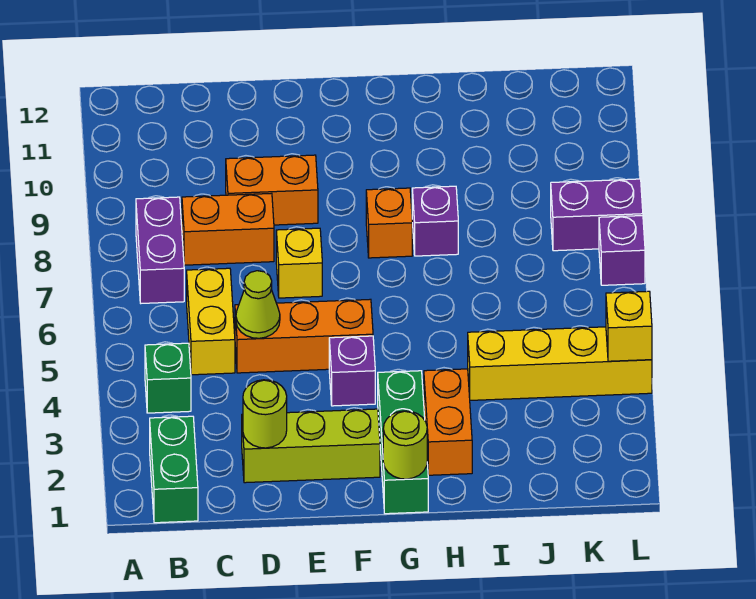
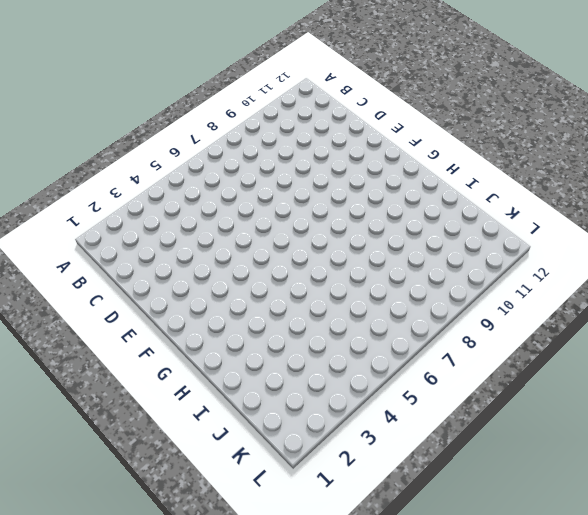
none -> green 1x2 brick [150,416,198,523]
none -> green 1x1 brick [145,343,191,413]
none -> purple 1x2 brick [136,197,184,303]

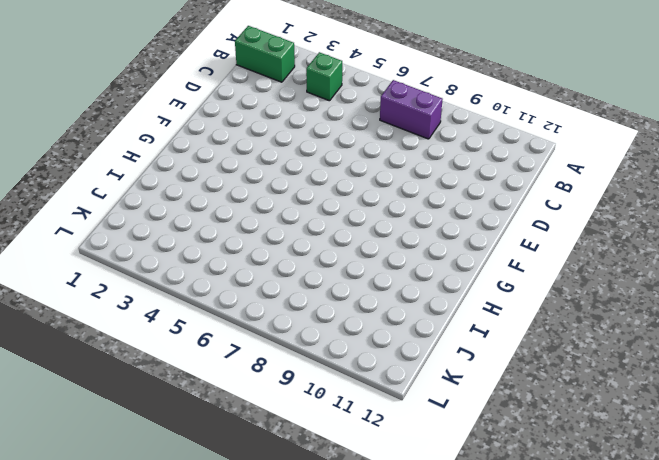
none -> yellow 1x2 brick [187,268,235,375]
none -> orange 1x2 brick [182,193,274,265]
none -> lime 1x3 brick [242,409,380,483]

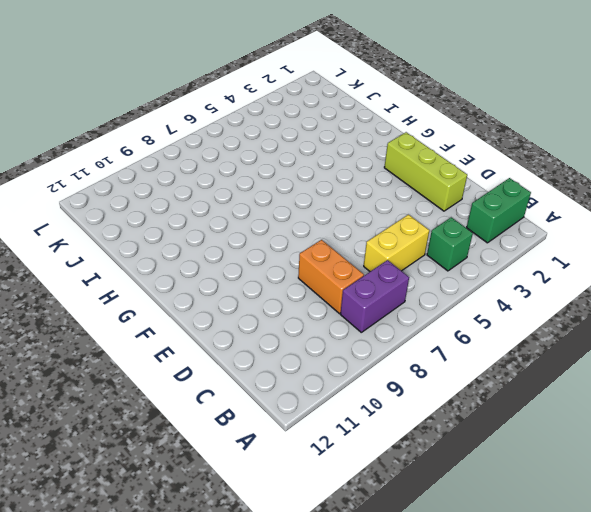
none -> orange 1x3 brick [235,299,373,373]
none -> orange 1x2 brick [226,155,318,225]
none -> yellow 1x1 brick [276,228,322,298]

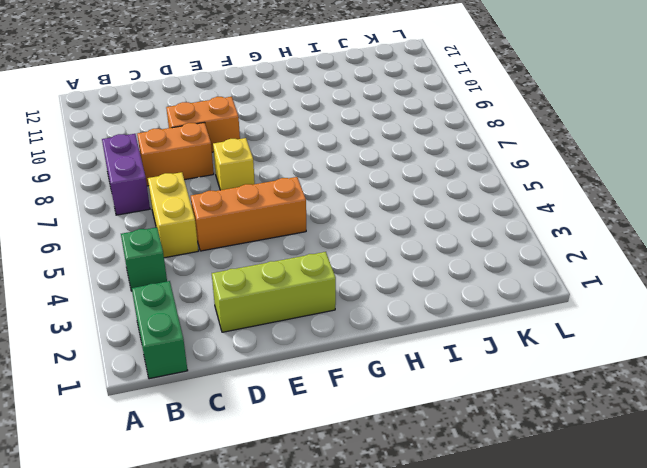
none -> purple 1x1 brick [329,336,375,406]
none -> green 1x3 brick [378,371,428,514]
none -> orange 1x1 brick [366,188,412,258]

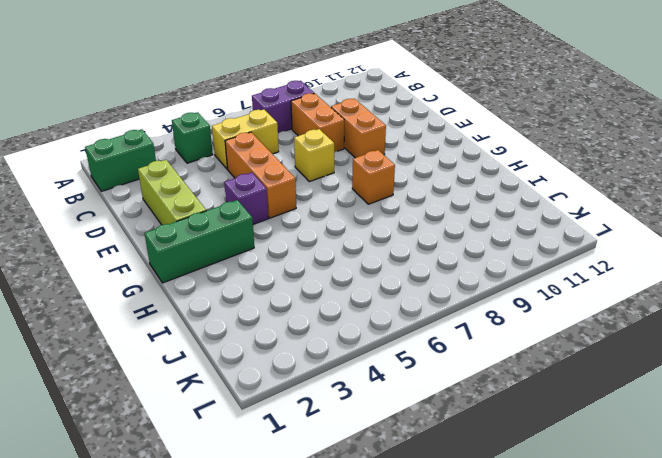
none -> orange 1x2 brick [424,369,472,475]
none -> purple 1x1 brick [412,186,458,256]
none -> yellow 1x4 brick [468,327,652,400]

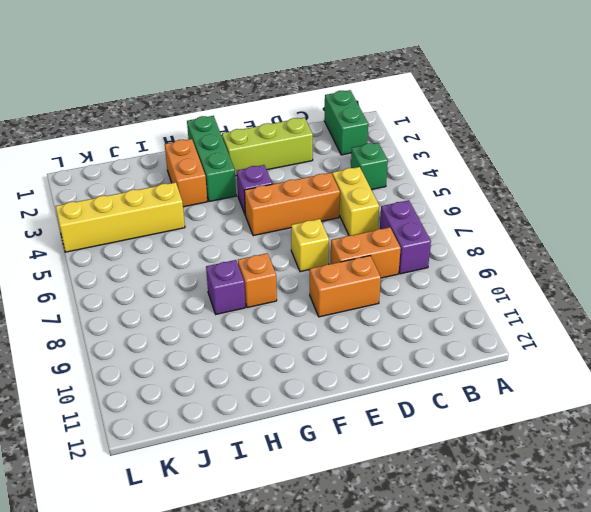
none -> purple 1x2 brick [551,179,643,251]
none -> purple 1x1 brick [599,216,645,285]
none -> lime 1x1 round brick [243,380,287,448]

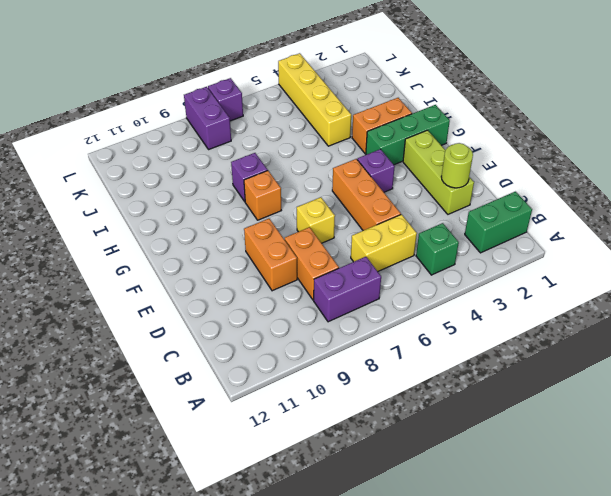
none -> lime 1x1 cone [236,271,280,338]
none -> lime 1x1 round brick [383,411,427,479]
none -> yellow 1x1 brick [606,291,652,361]

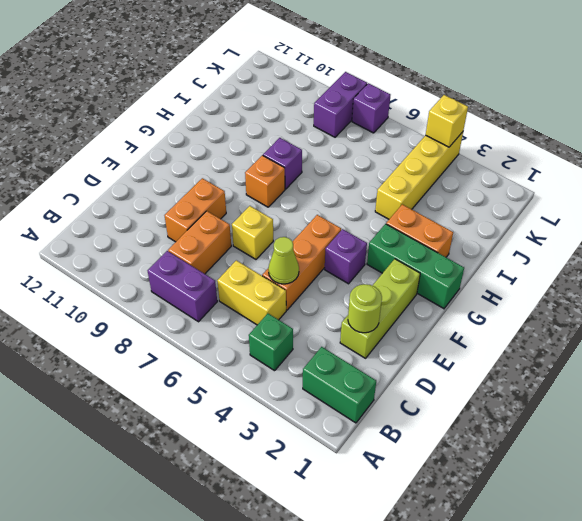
none -> lime 1x1 round brick [383,411,427,479]

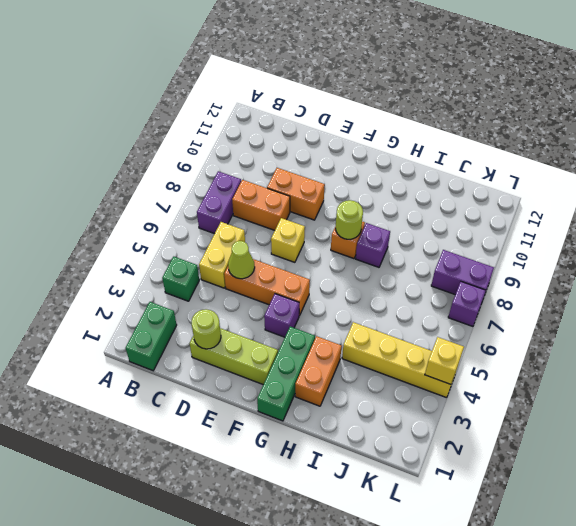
lime 1x1 round brick [336,200,363,239] -> lime 1x1 round brick moved to [383,411,427,479]

